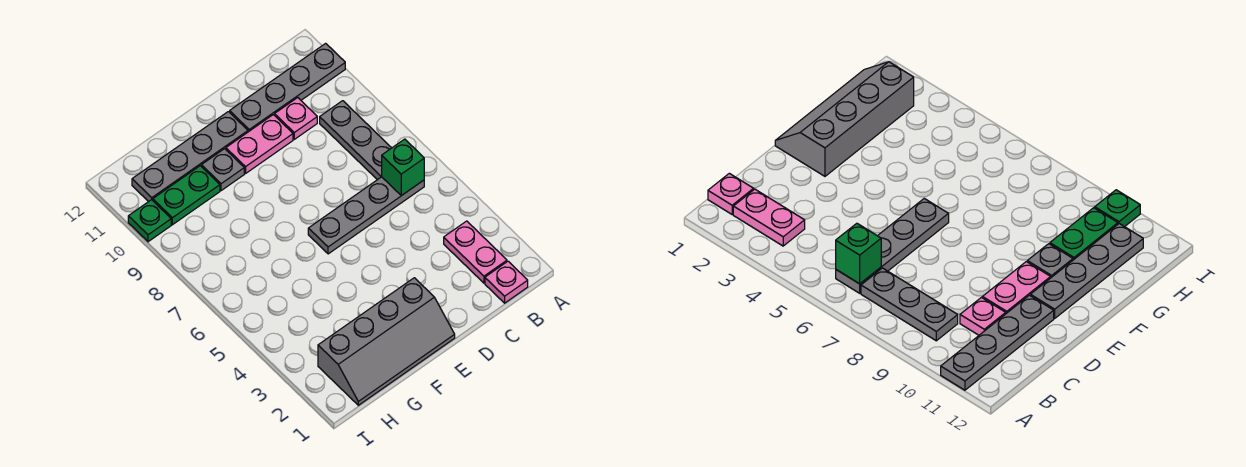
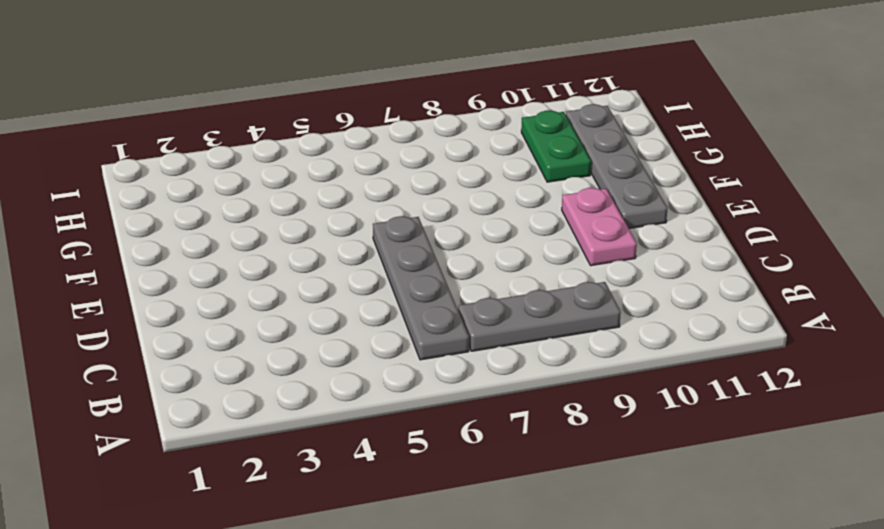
none -> grey 1x4 plate [230,43,345,132]
none -> pink 1x1 plate [485,261,528,303]
none -> pink 1x2 plate [444,221,507,283]

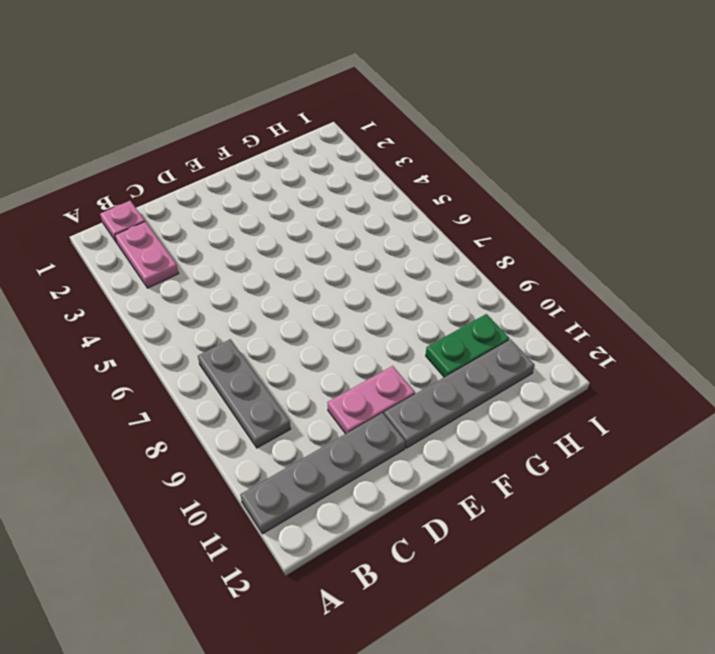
none -> grey 1x4 plate [308,177,424,254]
none -> pink 1x1 plate [275,98,317,139]
none -> grey 2x4 slope [318,278,455,405]

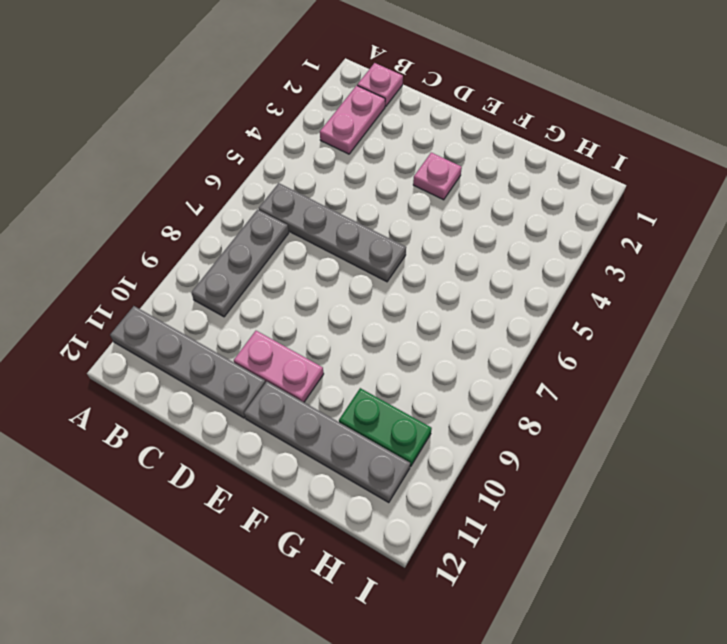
pink 1x1 plate [413,153,462,200] -> pink 1x1 plate moved to [275,98,317,139]
none -> grey 2x4 slope [318,278,455,405]
none -> grey 1x1 plate [201,149,244,191]
none -> green 1x1 plate [128,200,171,242]

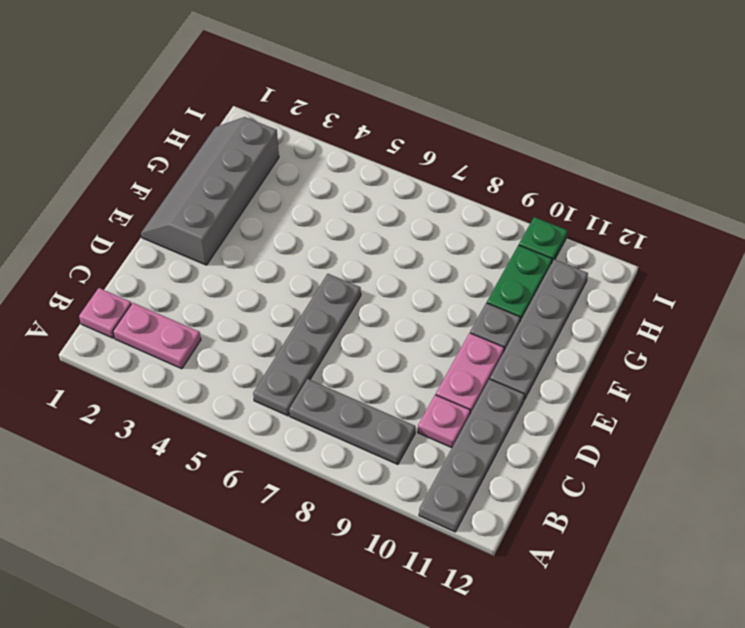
none -> green 1x1 brick [382,139,424,196]

